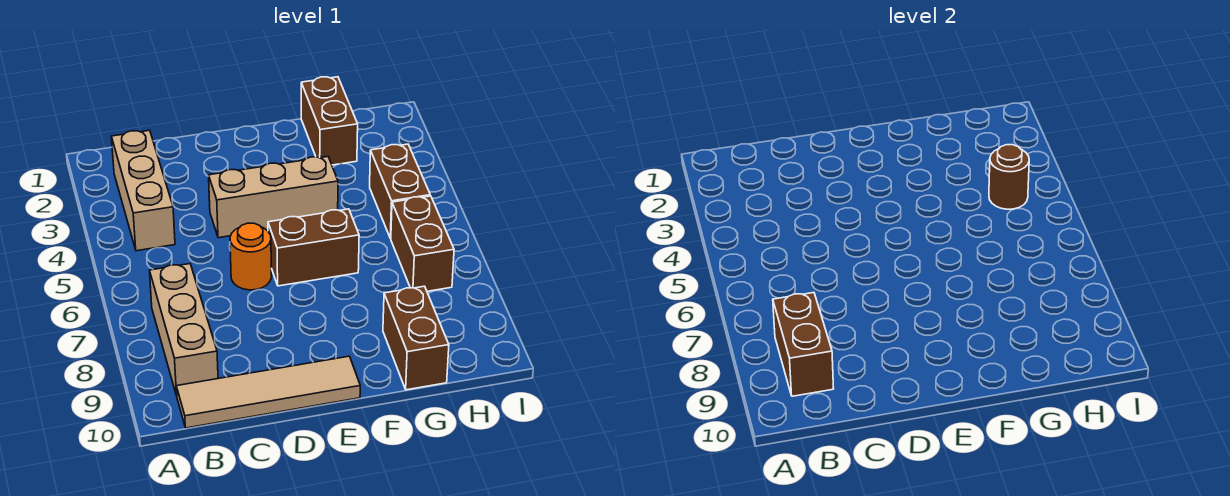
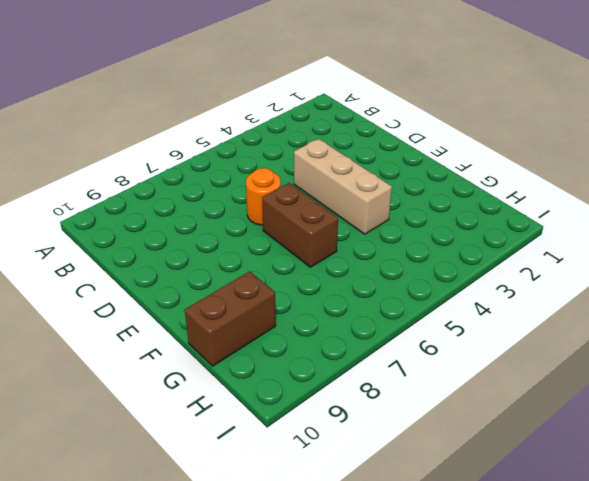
none -> tan 1x3 brick [111,130,175,251]
none -> tan 1x3 brick [150,264,218,396]
none -> tan 1x4 tile [176,356,360,428]

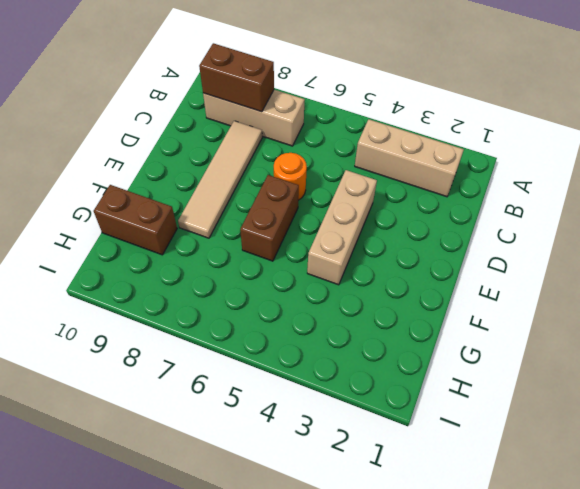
tan 1x4 tile [178,121,262,238] -> tan 1x4 tile moved to [176,356,360,428]
none -> brown 1x2 brick [301,77,358,165]
none -> brown 1x2 brick [370,144,430,239]
none -> brown 1x2 brick [391,196,454,291]

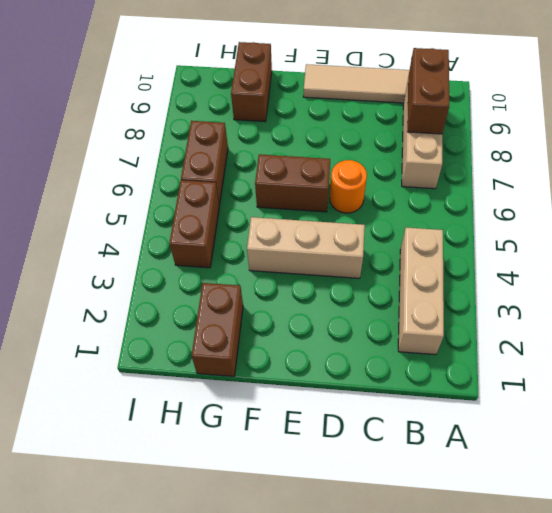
none -> brown 1x1 round brick [989,145,1029,209]

